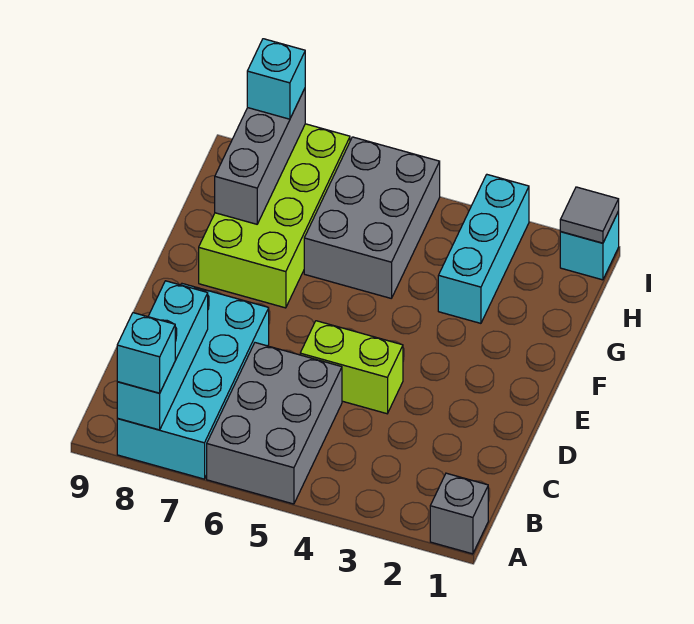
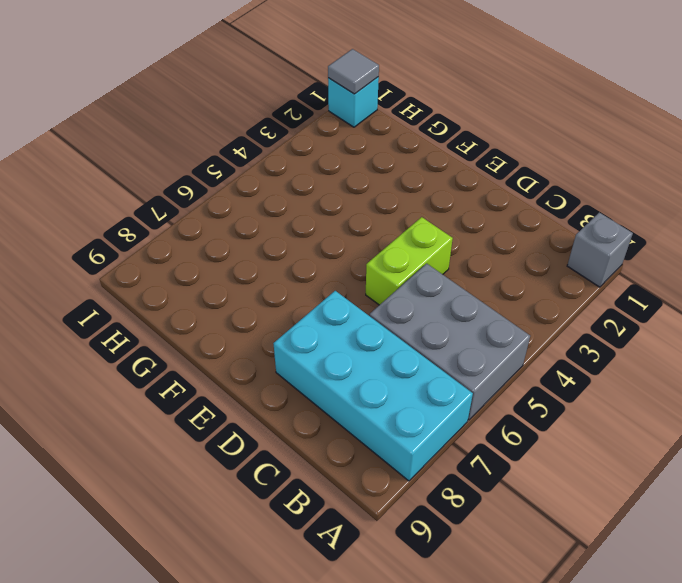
none -> lime 2x4 brick [199,124,350,308]
none -> cyan 1x3 brick [438,175,529,323]
none -> grey 2x3 brick [304,137,440,298]

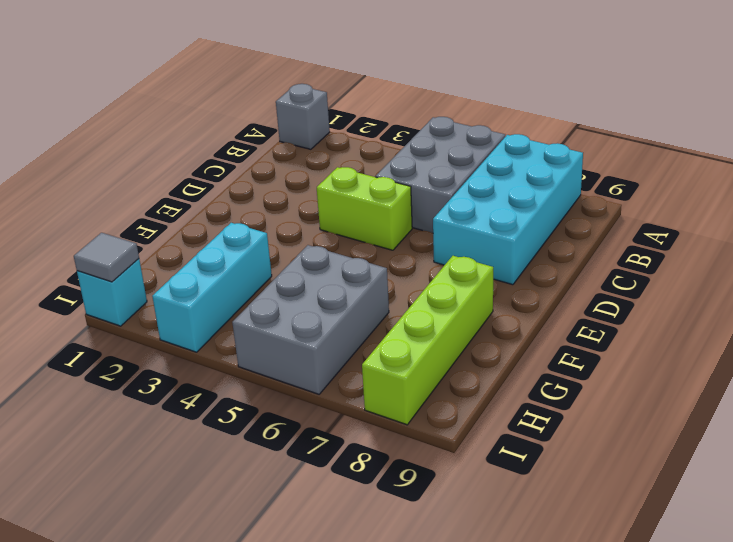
lime 1x4 brick [362,256,493,425] -> lime 2x4 brick [199,124,350,308]
none -> cyan 1x3 brick [117,281,208,430]
none -> grey 1x3 brick [215,89,305,224]
none -> cyan 1x1 brick [117,313,175,393]

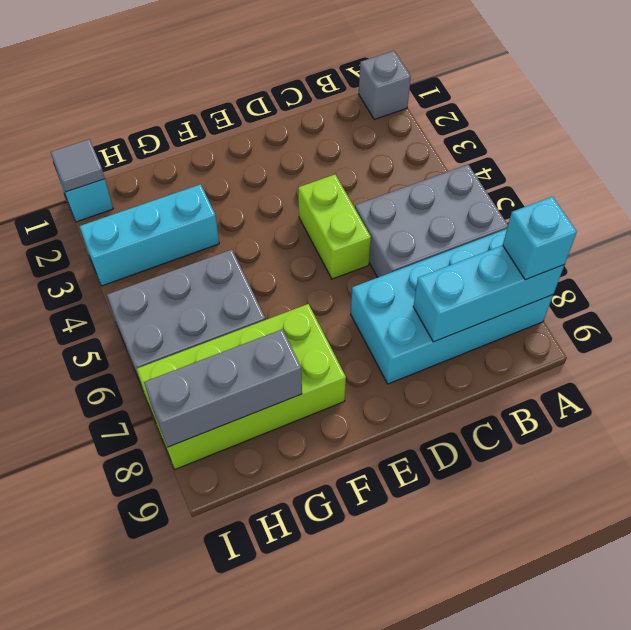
none -> cyan 1x1 brick [247,39,305,119]

